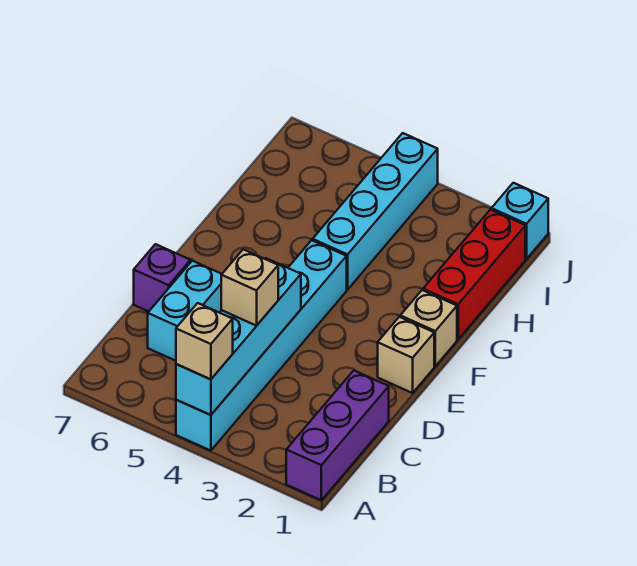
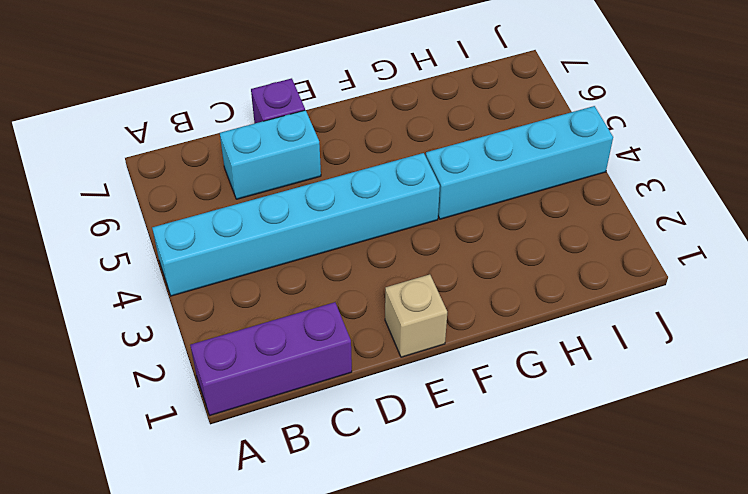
none -> tan 1x1 brick [400,290,457,366]
none -> red 1x3 brick [423,210,525,339]
none -> cyan 1x1 brick [491,183,548,259]

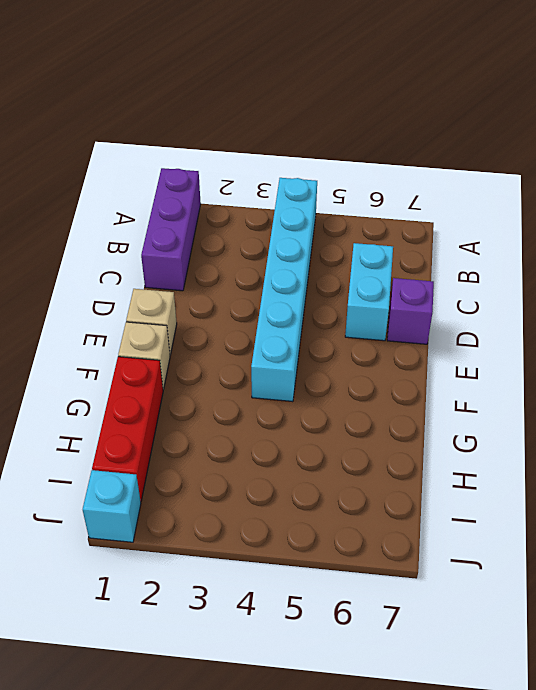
none -> cyan 1x4 brick [313,133,438,290]
none -> cyan 1x4 brick [176,258,301,415]
none -> tan 1x1 brick [176,303,233,379]

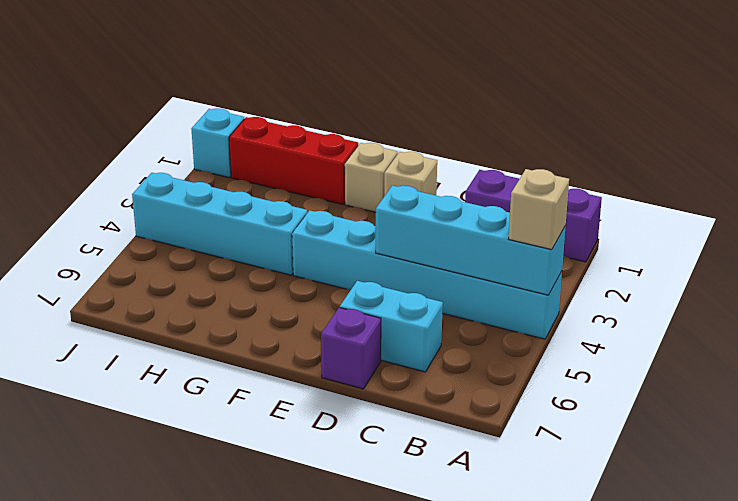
none -> tan 1x1 brick [221,249,278,326]

